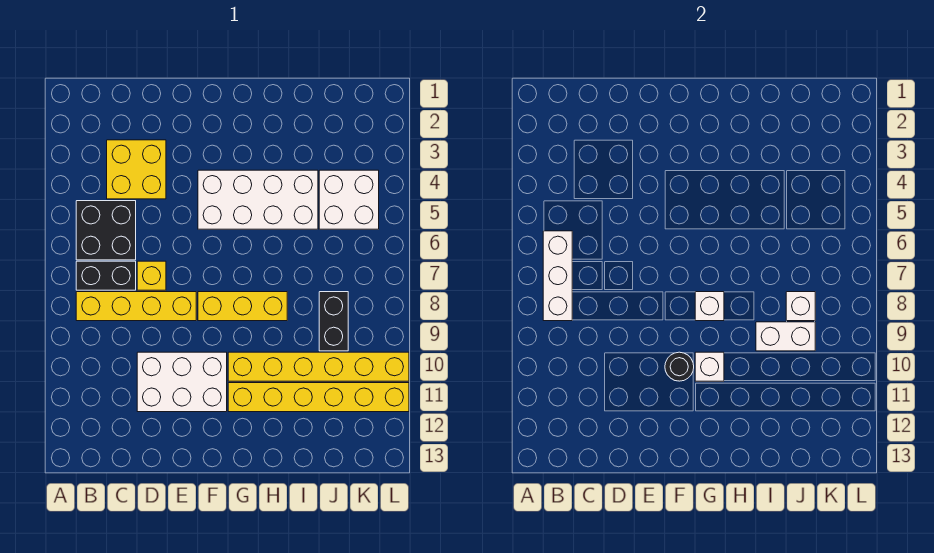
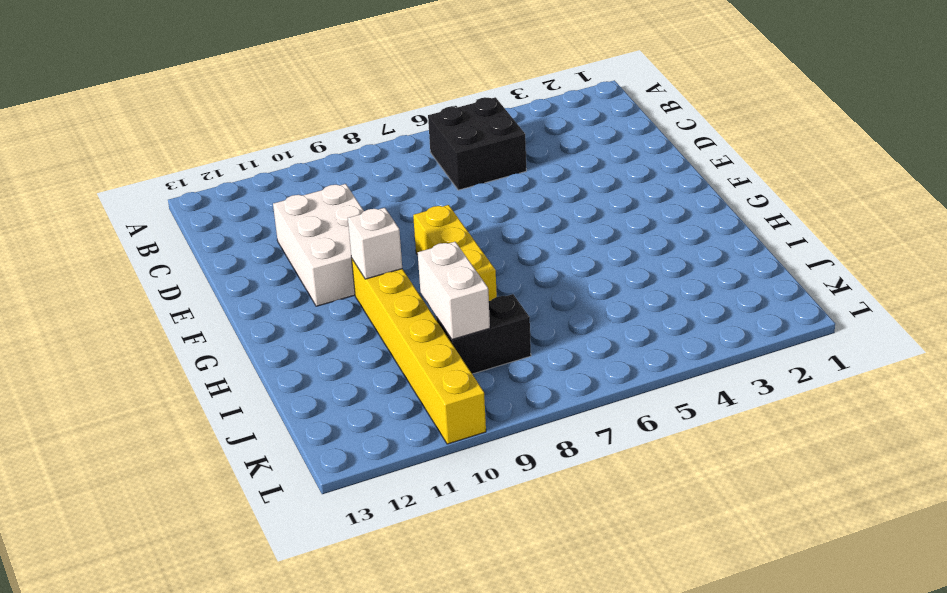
none -> black 1x2 brick [76,261,136,290]
none -> yellow 1x4 brick [76,292,196,321]
none -> yellow 2x2 brick [107,140,166,199]

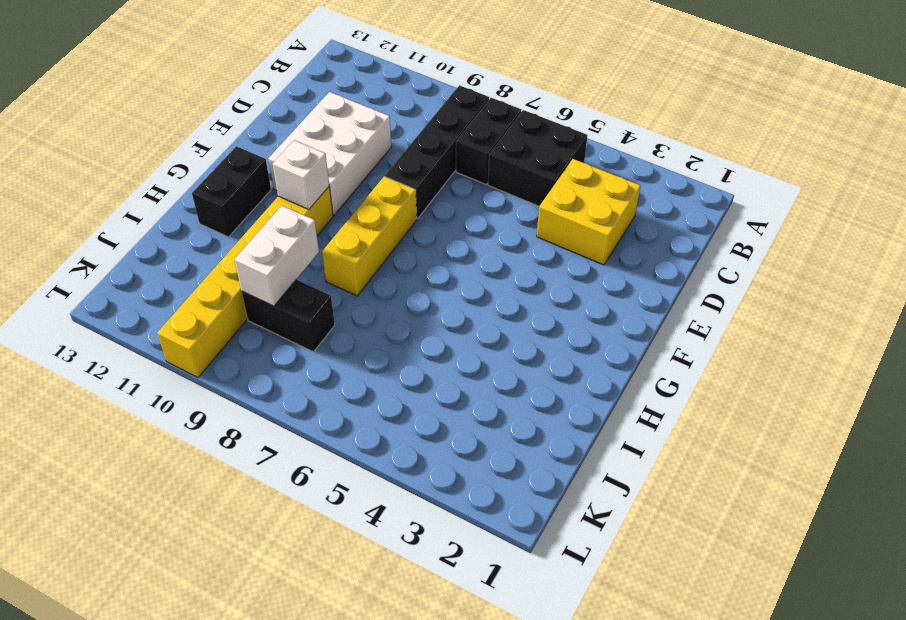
black 1x4 brick [385,85,489,219] -> yellow 1x4 brick [76,292,196,321]
black 1x2 brick [192,146,271,237] -> none
none -> yellow 1x1 brick [137,261,166,290]
none -> white 2x4 brick [198,170,318,229]
none -> yellow 1x6 brick [228,383,409,412]

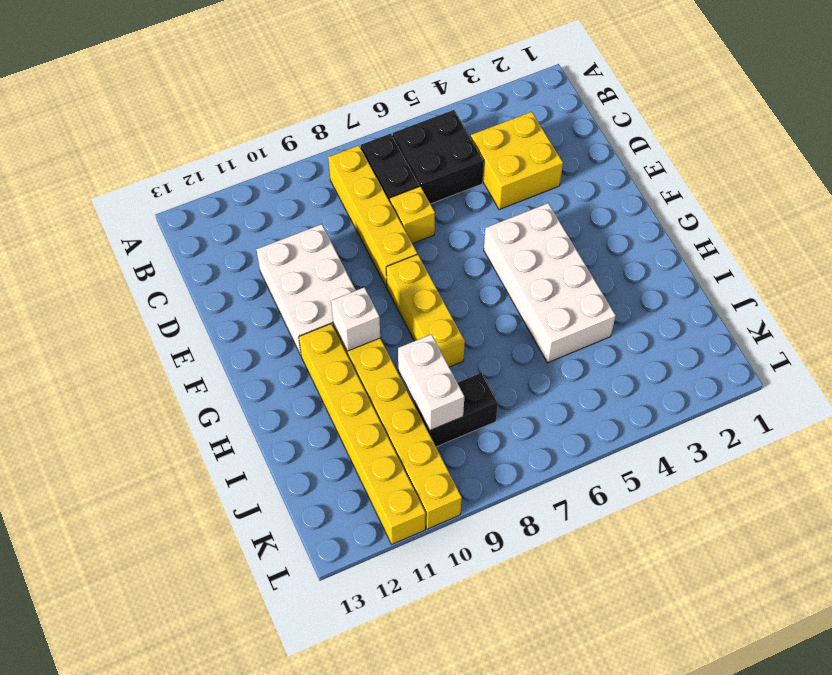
none -> white 2x2 brick [319,170,379,229]
none -> white 1x3 brick [543,231,572,321]
none -> black 1x1 round brick [665,352,694,381]

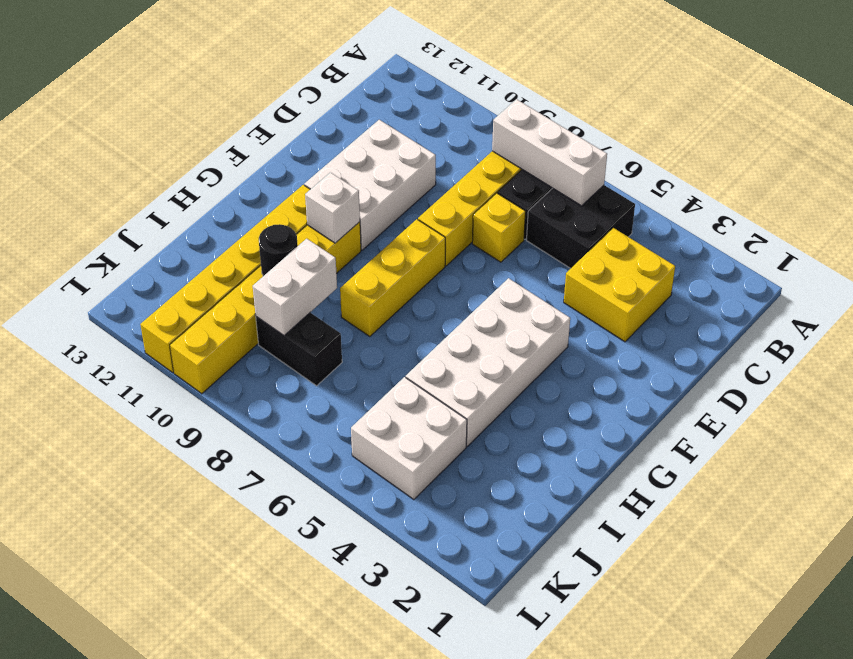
black 1x1 round brick [259,224,298,276] -> black 1x1 round brick moved to [665,352,694,381]
none -> white 1x1 brick [695,292,724,321]
none -> white 1x1 brick [786,292,815,321]

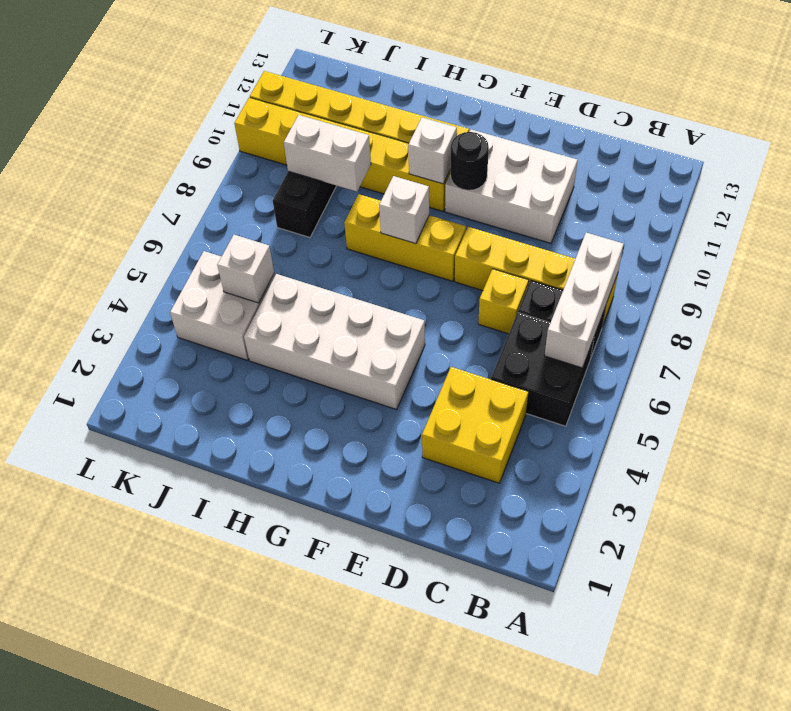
white 1x1 brick [217,235,274,303] -> white 1x1 brick moved to [786,292,815,321]

